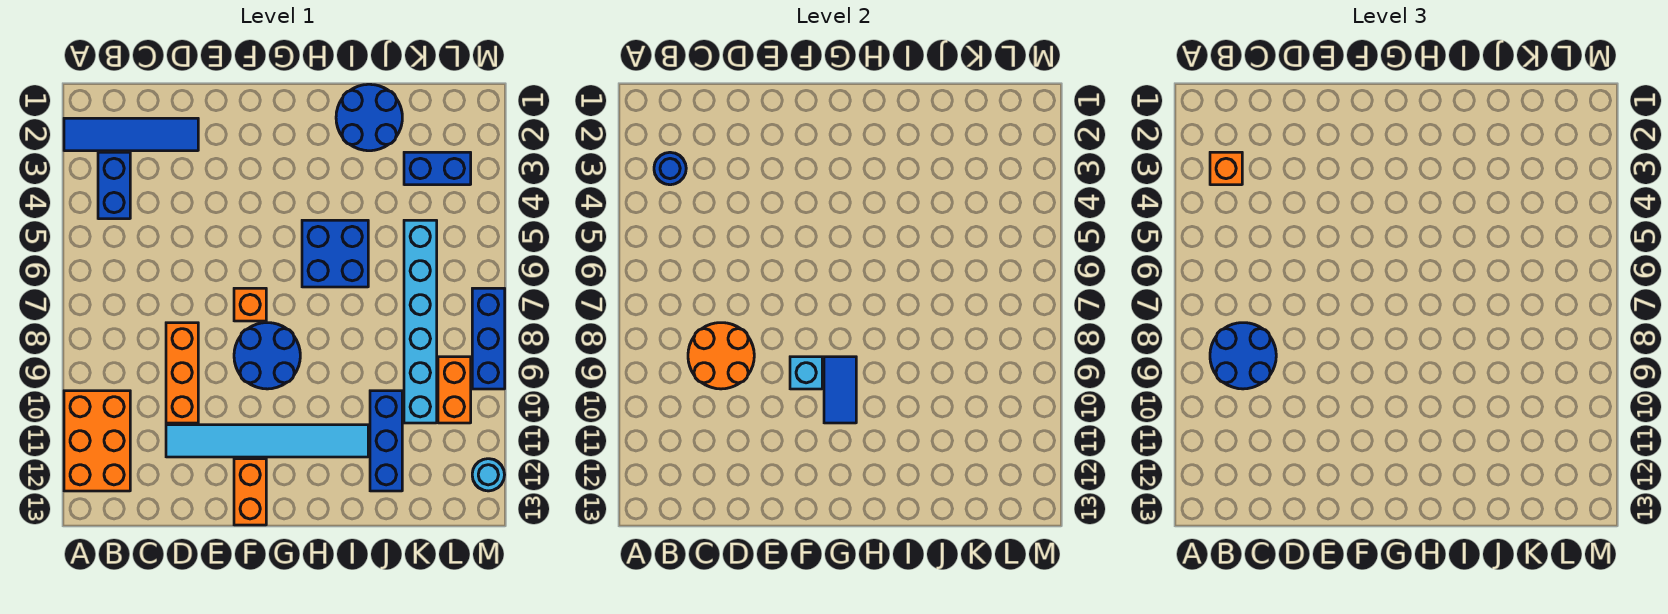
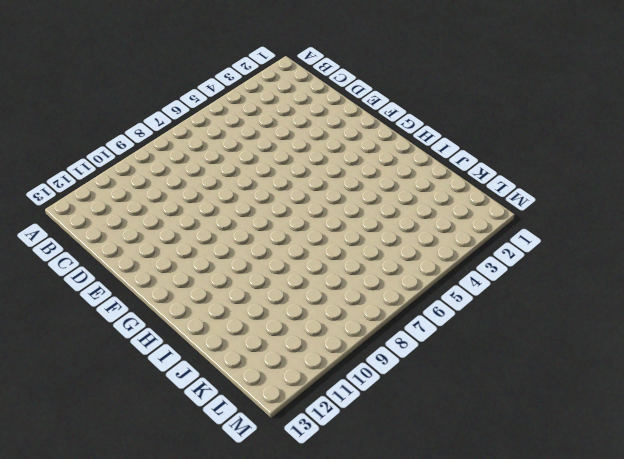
none -> blue 1x4 tile [64,118,198,151]
none -> orange 2x3 brick [64,391,130,491]
none -> blue 1x2 brick [98,152,130,219]

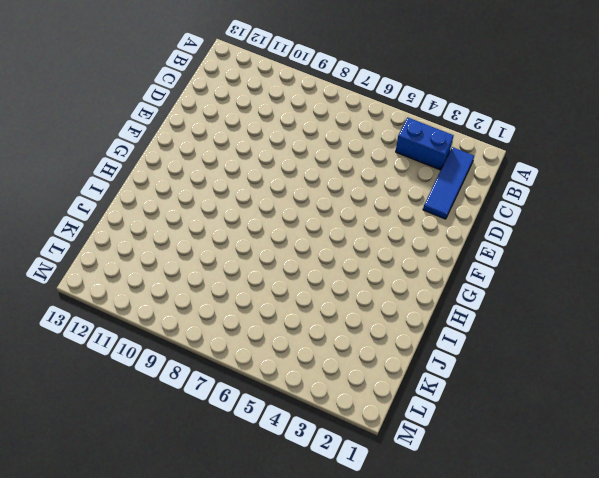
blue 1x3 tile [423,147,474,219] -> blue 1x4 tile [64,118,198,151]
none -> orange 2x3 brick [64,391,130,491]
none -> orange 1x3 brick [166,323,198,423]
none -> cyan 1x6 tile [166,425,368,457]

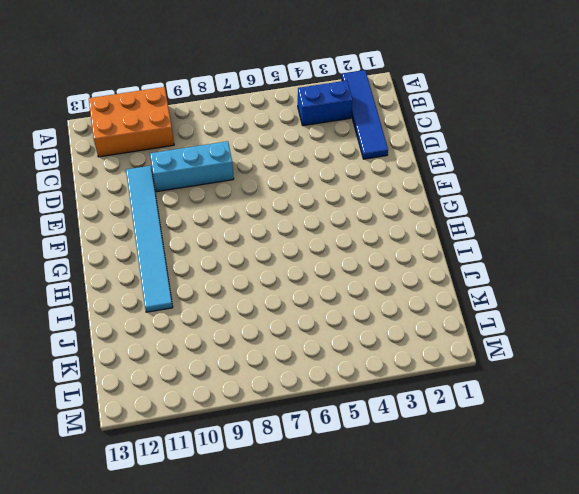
cyan 1x3 brick [150,141,234,192] -> orange 1x3 brick [166,323,198,423]
none -> orange 1x1 brick [234,288,266,321]
none -> blue 2x2 round brick [234,323,300,389]
none -> orange 1x2 brick [234,459,266,525]

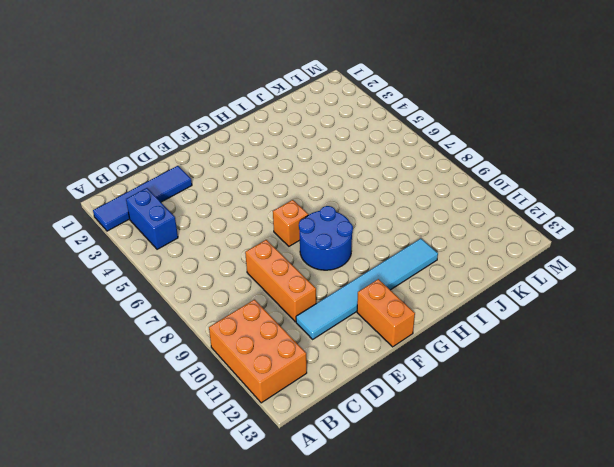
none -> blue 2x2 brick [302,220,368,287]
none -> blue 2x2 round brick [336,84,402,151]
none -> blue 1x3 brick [370,391,402,491]

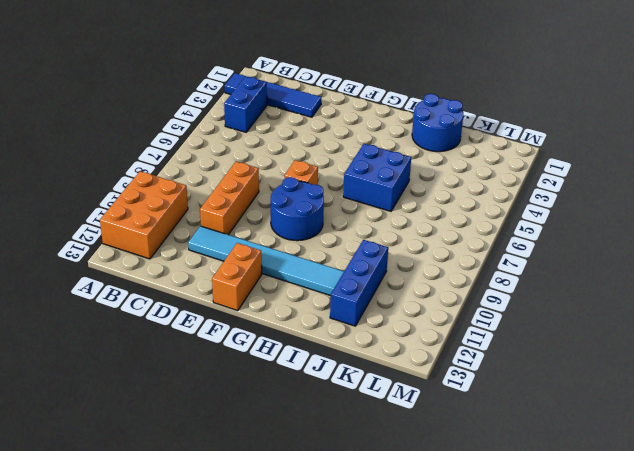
none -> blue 1x2 brick [404,152,471,185]
none -> cyan 1x6 brick [404,220,437,423]
none -> orange 1x2 brick [438,357,471,423]

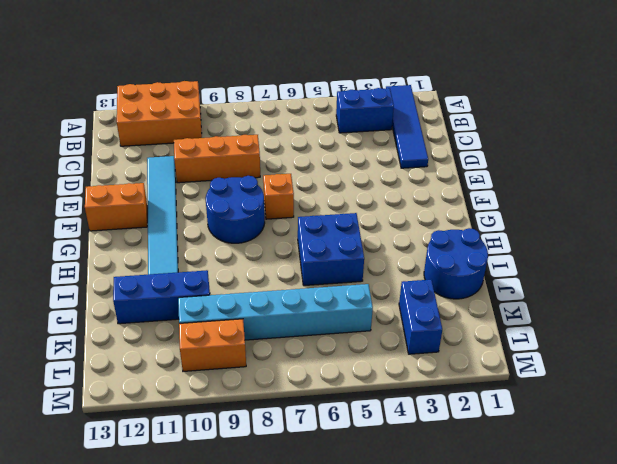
none -> blue 1x3 brick [472,288,505,389]
none -> cyan 1x1 round brick [472,459,505,491]
none -> blue 1x1 round brick [654,152,686,185]

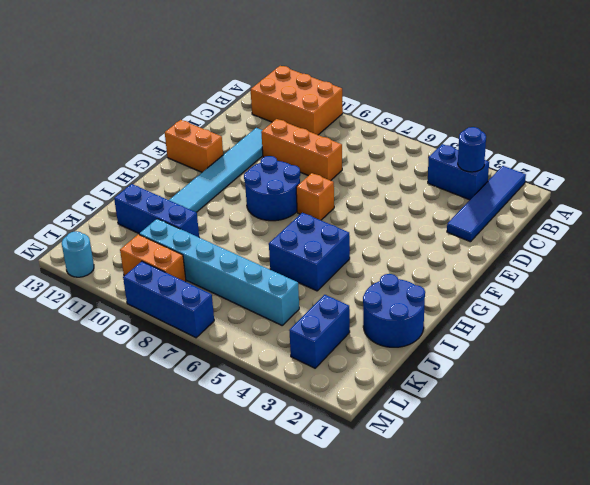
none -> orange 2x2 round brick [688,323,754,389]
none -> cyan 1x1 brick [790,357,822,389]
none -> blue 1x2 tile [824,357,856,423]

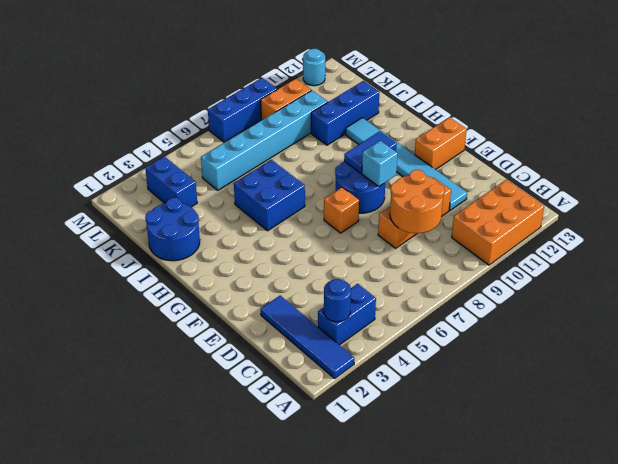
none -> orange 1x1 brick [1210,152,1242,185]
none -> blue 2x2 round brick [1210,323,1276,389]

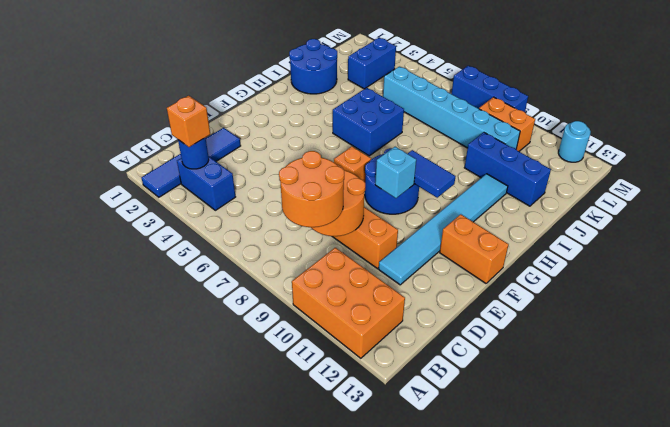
orange 2x2 round brick [279,151,344,227] -> blue 2x2 round brick [1210,323,1276,389]

